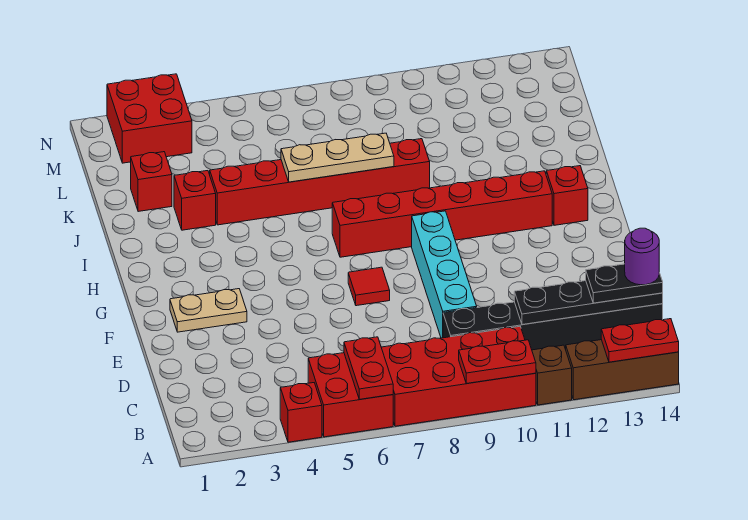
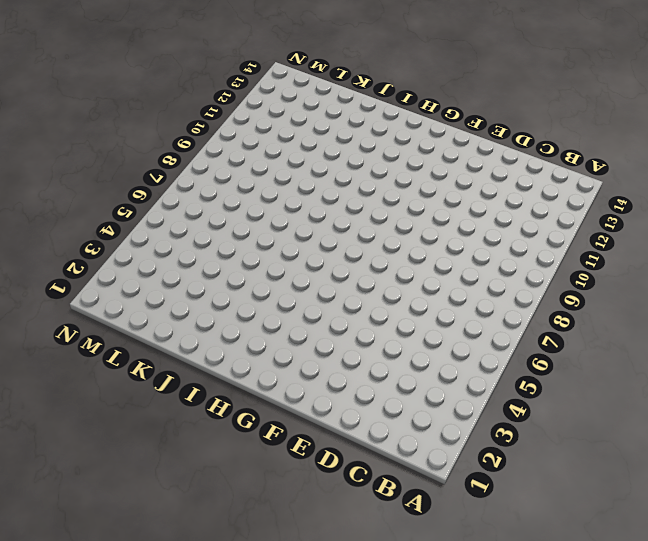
none -> red 1x1 brick [280,383,322,442]
none -> red 2x2 brick [308,353,393,437]
none -> red 2x4 brick [381,327,536,426]

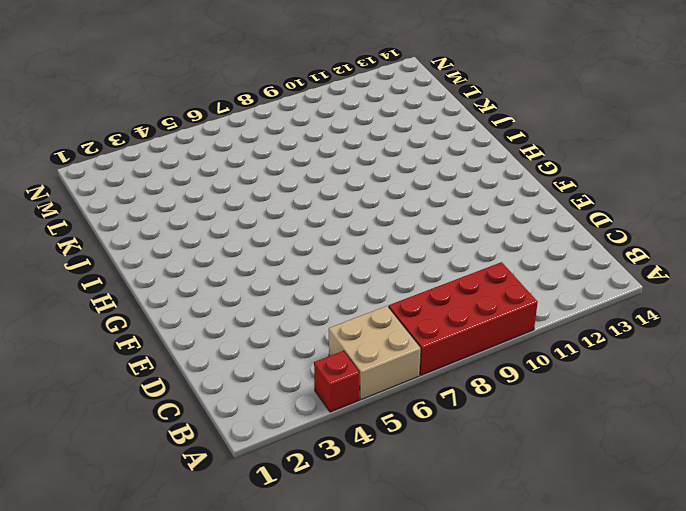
tan 2x2 brick [329,306,421,400] -> red 2x2 brick [308,353,393,437]
none -> brown 1x1 brick [532,345,572,405]
none -> brown 1x3 brick [566,340,679,400]
none -> black 1x6 brick [443,302,663,350]

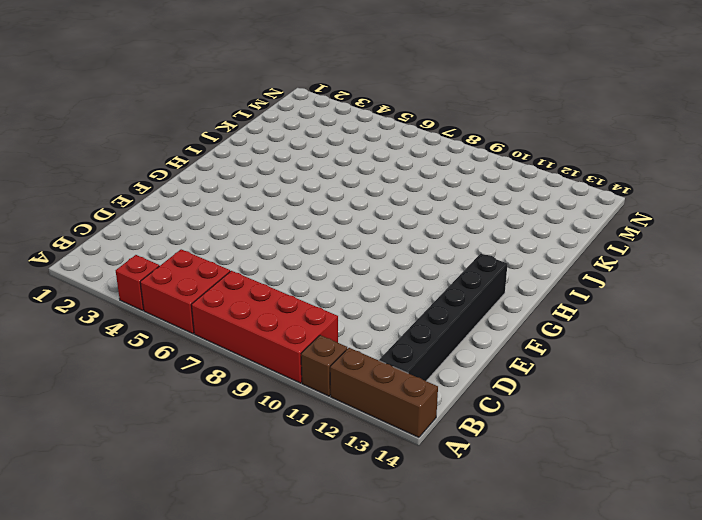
black 1x6 brick [379,254,508,381] -> black 1x6 brick turned to [443,302,663,350]
none -> cyan 1x4 brick [412,211,477,338]
none -> tan 1x2 plate [170,289,247,332]
none -> red 1x1 tile [348,267,390,306]

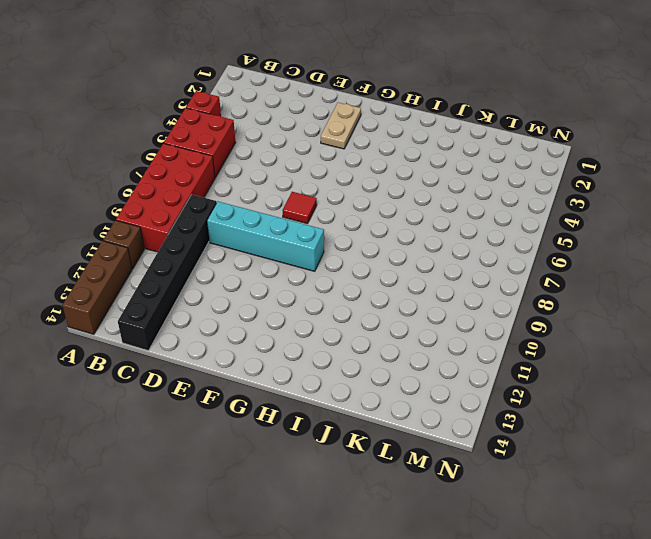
none -> red 1x6 brick [332,171,552,257]
none -> red 1x1 brick [546,166,588,225]
none -> red 1x1 brick [174,171,216,230]

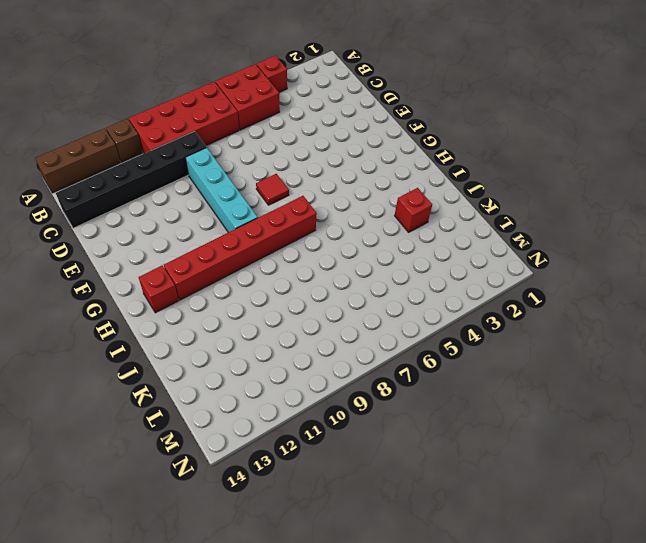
none -> tan 1x2 plate [170,289,247,332]
none -> red 1x6 brick [210,139,430,225]
none -> red 1x1 brick [131,152,172,212]

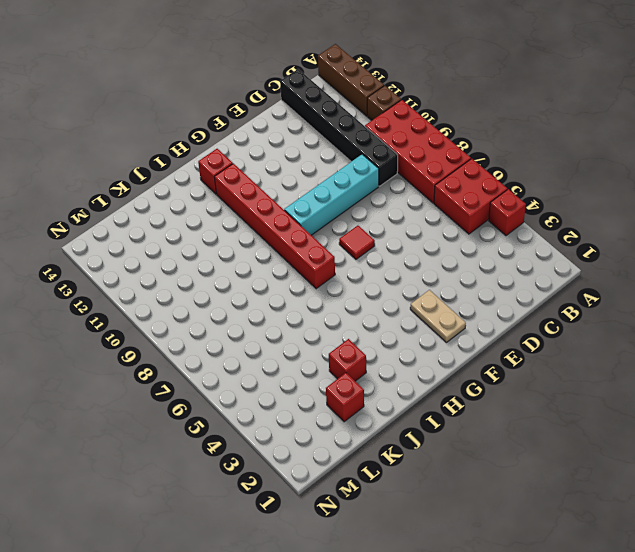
none -> red 1x6 brick [210,139,430,225]
none -> red 2x2 brick [107,74,192,163]
none -> red 1x2 plate [344,337,393,399]

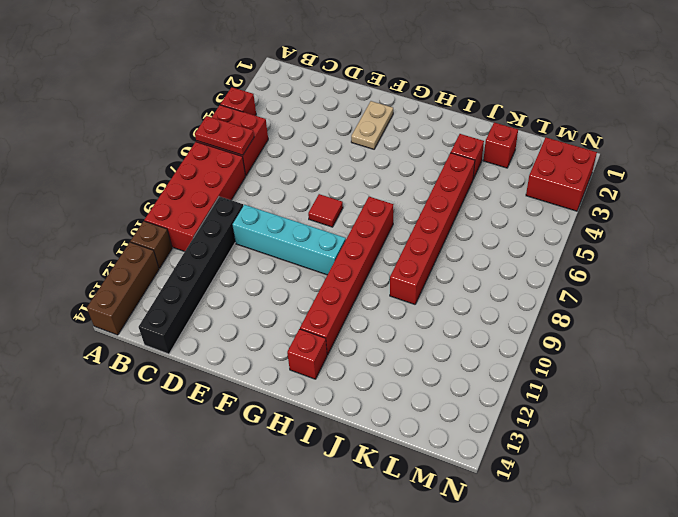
none -> red 1x2 plate [459,340,536,383]
none -> red 1x2 plate [601,319,679,362]
none -> black 1x4 plate [514,281,663,325]

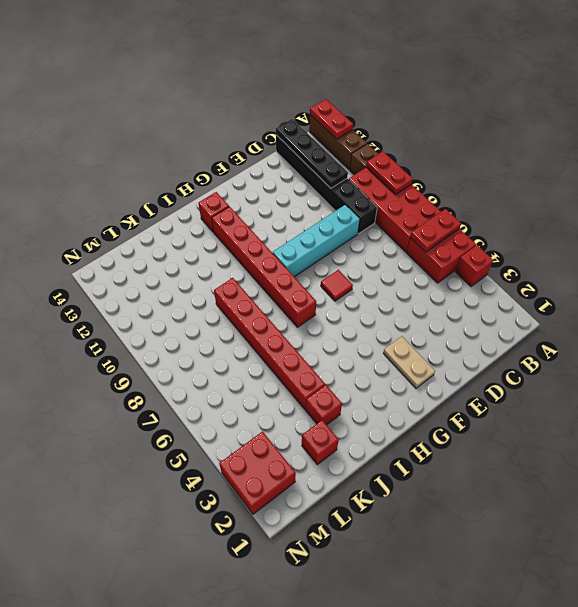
none -> tan 1x3 plate [281,133,394,182]
none -> black 1x2 plate [586,264,663,303]
none -> purple 1x1 round brick [625,228,659,285]

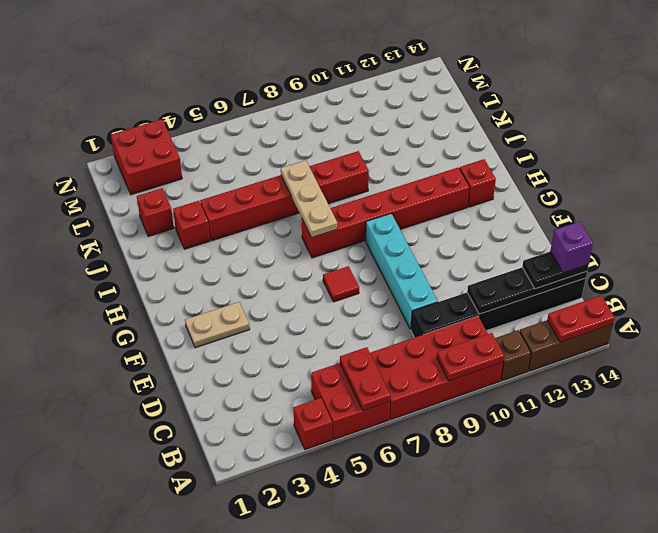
purple 1x1 brick [550,222,593,273] -> purple 1x1 round brick [625,228,659,285]
tan 1x3 plate [281,160,337,237] -> tan 1x3 plate turned to [281,133,394,182]

